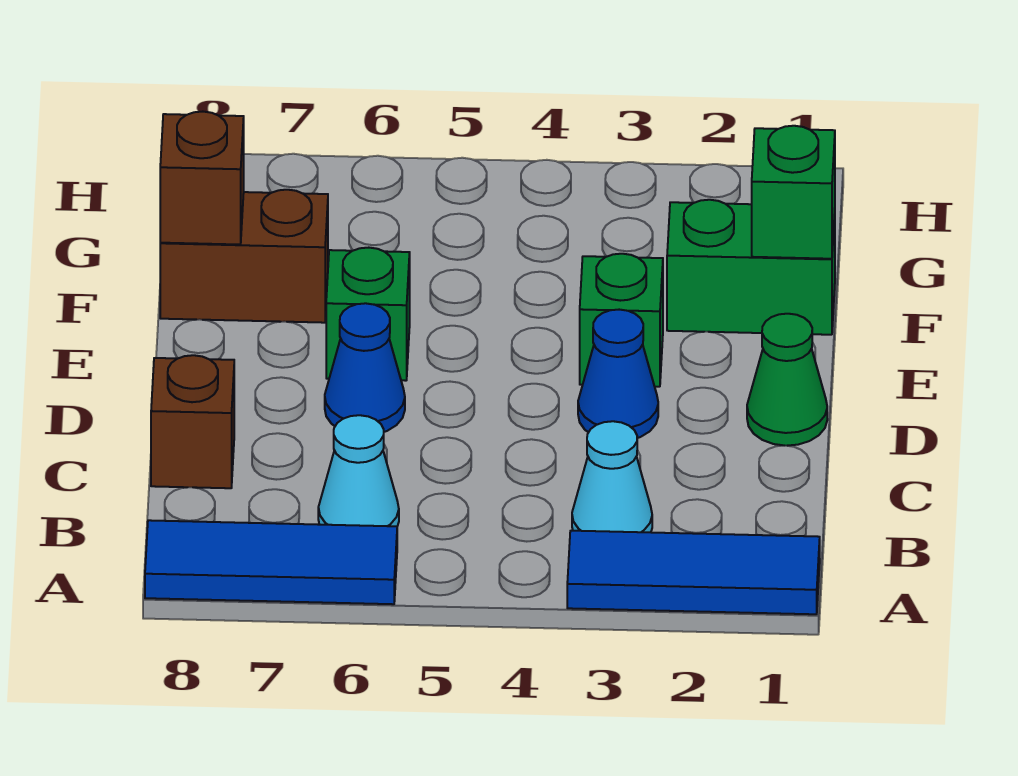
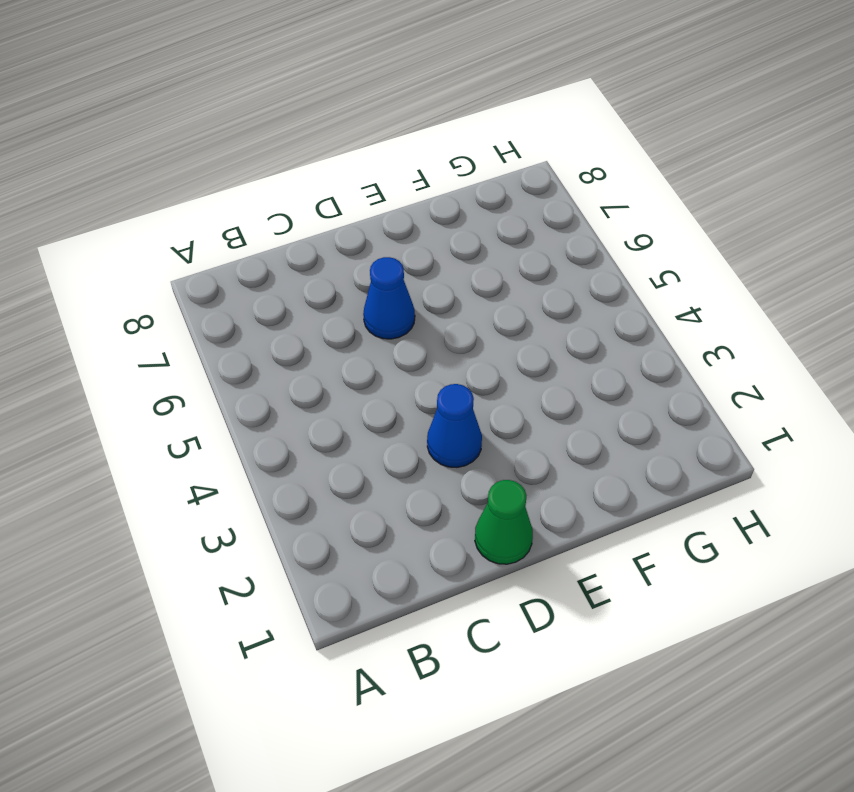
none -> blue 1x3 tile [567,531,820,614]
none -> blue 1x3 tile [145,520,397,604]
none -> cyan 1x1 cone [572,421,652,532]

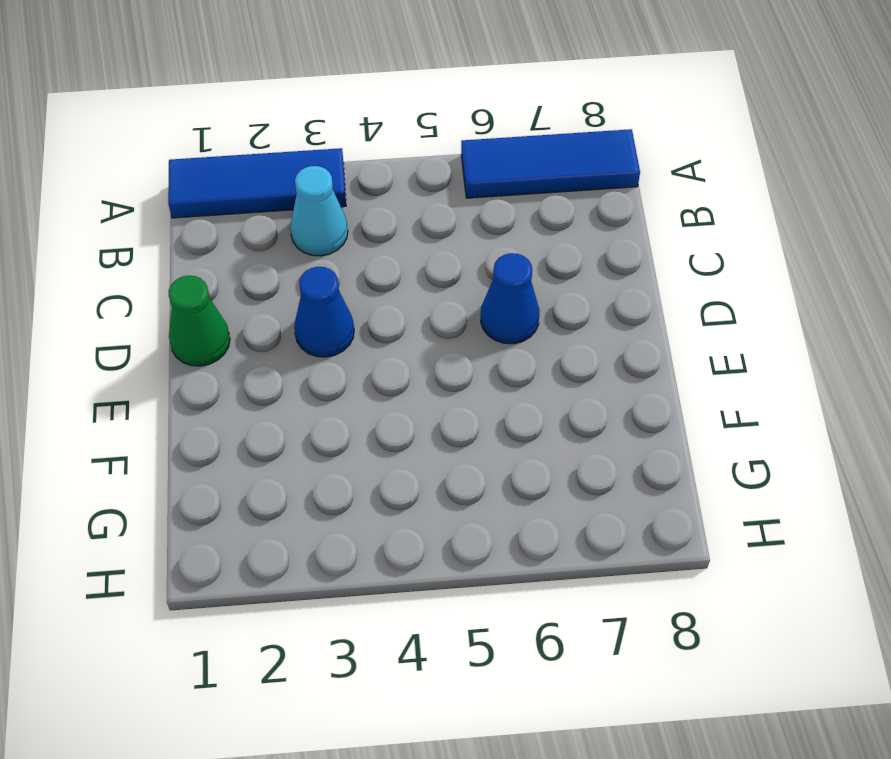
none -> cyan 1x1 cone [318,415,399,526]
none -> brown 1x1 brick [151,355,234,488]
none -> green 1x1 brick [580,254,663,387]

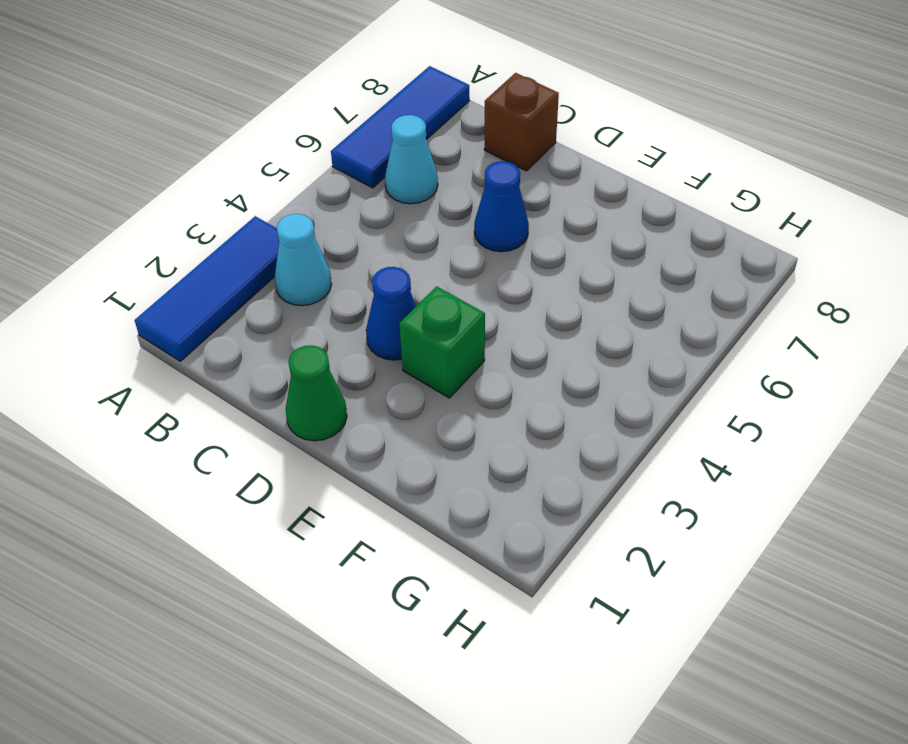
none -> green 1x1 brick [326,248,410,381]
none -> green 1x2 brick [667,200,835,335]
none -> brown 1x2 brick [160,190,328,323]

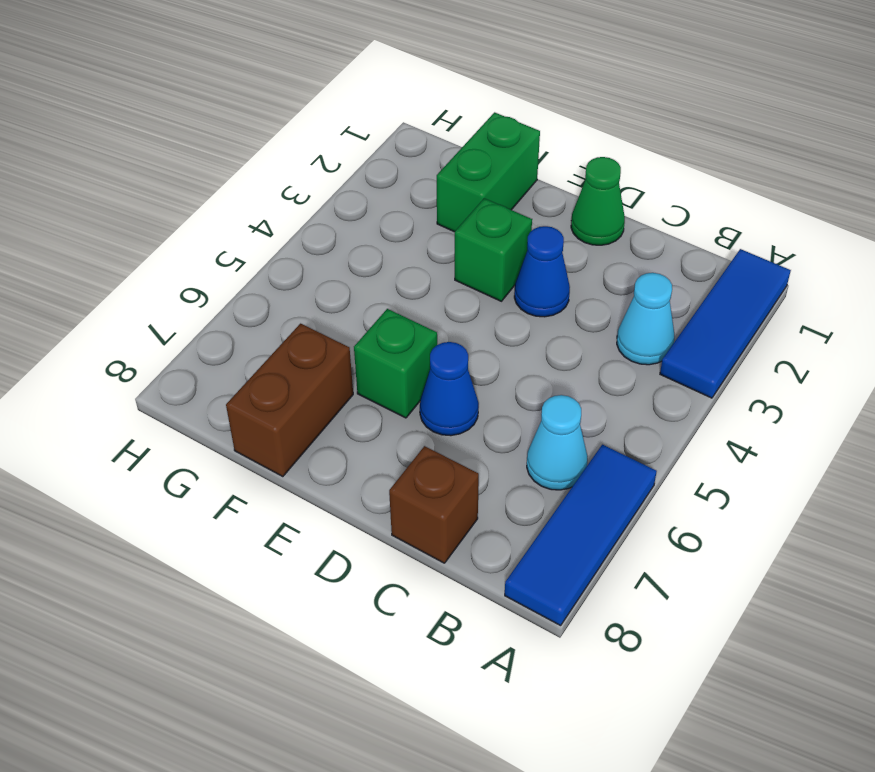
none -> green 1x1 brick [752,126,835,259]
none -> brown 1x1 brick [160,112,244,245]

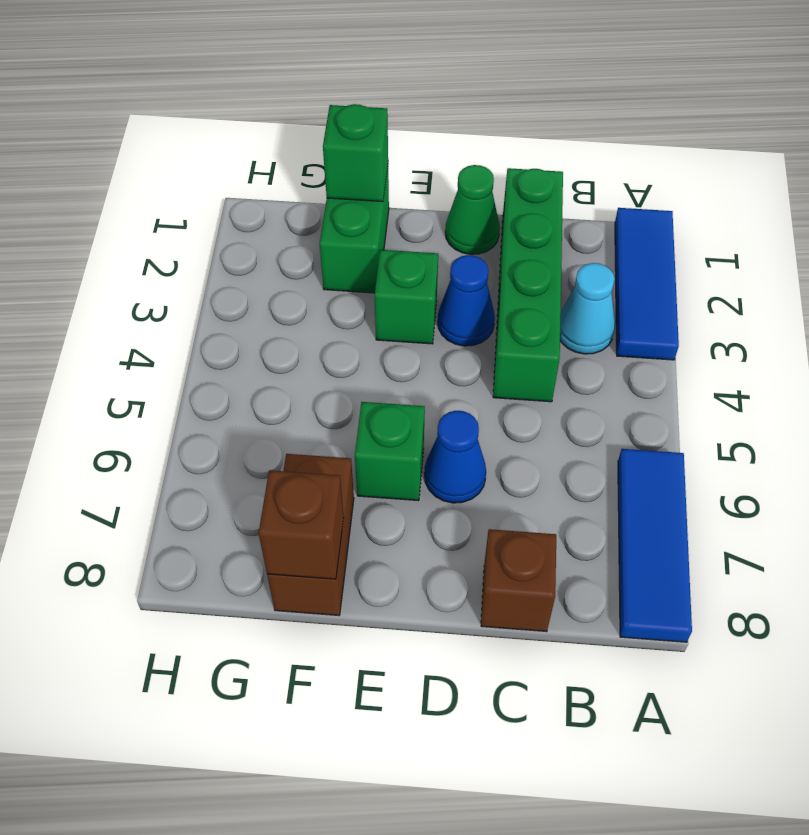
green 1x4 brick [493,168,563,402] -> none
none -> cyan 1x1 cone [318,415,399,526]

